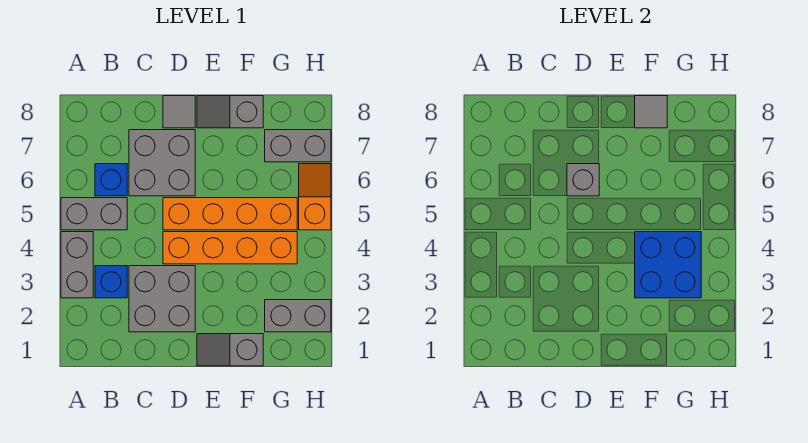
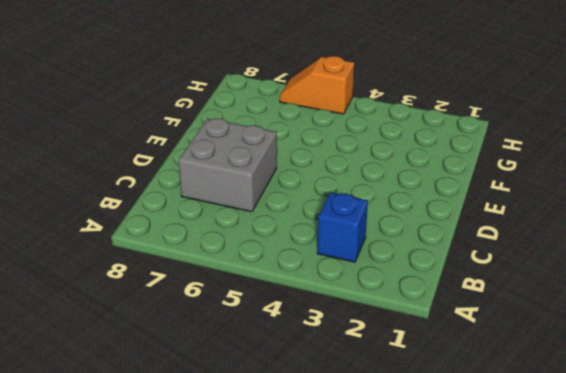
none -> grey 1x2 brick [61,232,93,298]
none -> grey 1x2 brick [61,198,127,230]
none -> blue 1x1 brick [95,164,127,196]

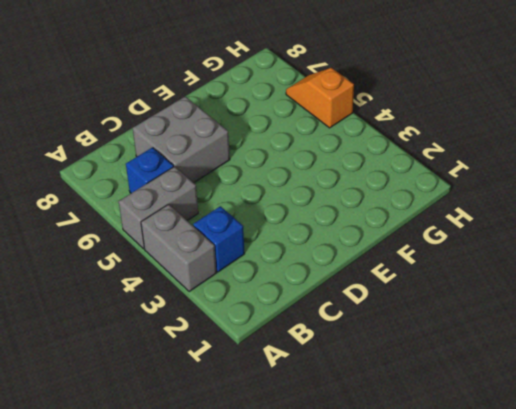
none -> grey 2x2 brick [129,266,195,332]
none -> orange 1x4 brick [163,232,297,264]
none -> orange 1x4 brick [163,198,297,230]

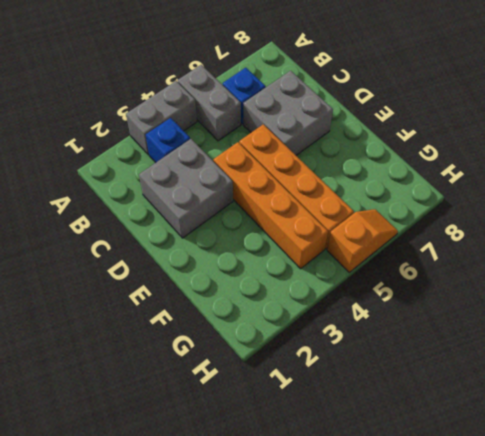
none -> grey 1x1 tile [163,96,195,128]
none -> grey 1x2 slope [197,334,263,366]
none -> grey 1x2 slope [197,96,263,128]

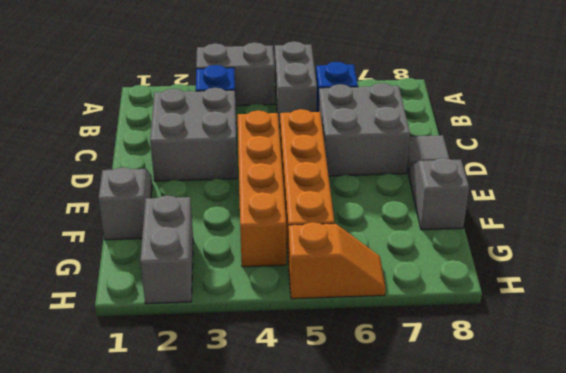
none -> grey 1x2 brick [265,130,331,162]
none -> grey 1x1 brick [567,164,599,196]
none -> blue 2x2 brick [635,232,701,298]

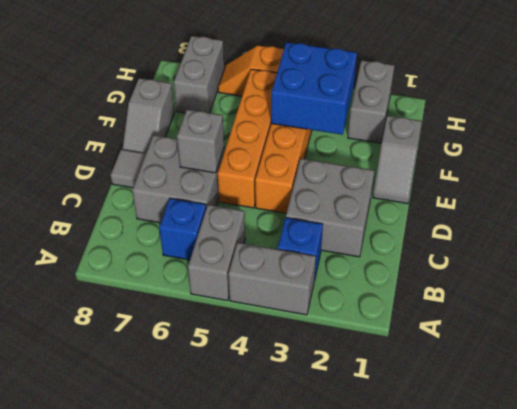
none -> grey 1x1 tile [635,96,667,128]

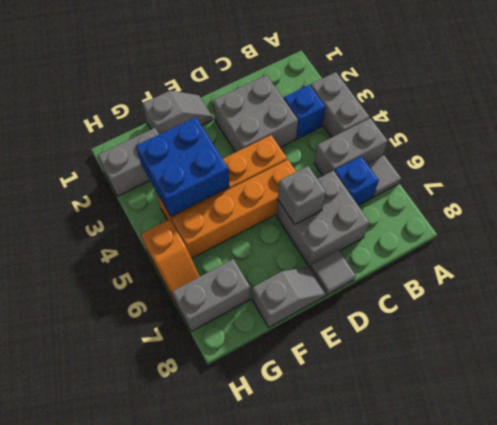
grey 1x1 tile [368,155,401,197] -> grey 1x1 tile moved to [635,96,667,128]

